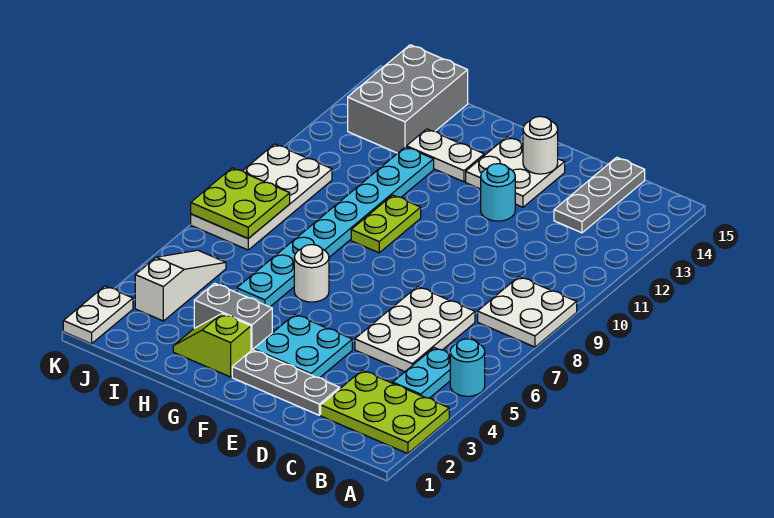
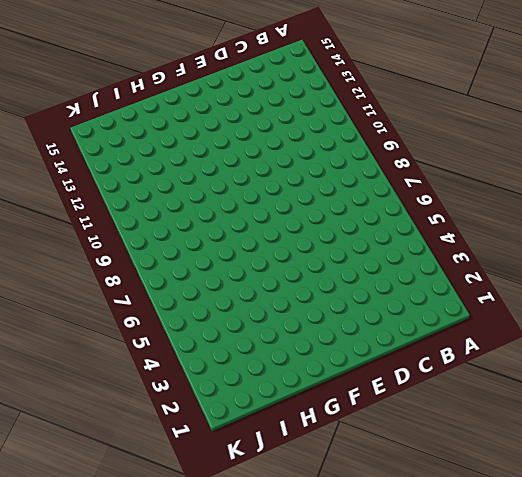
none -> lime 2x3 plate [321,370,449,454]
none -> cyan 1x1 round brick [450,339,485,396]
none -> white 2x2 plate [478,277,577,347]

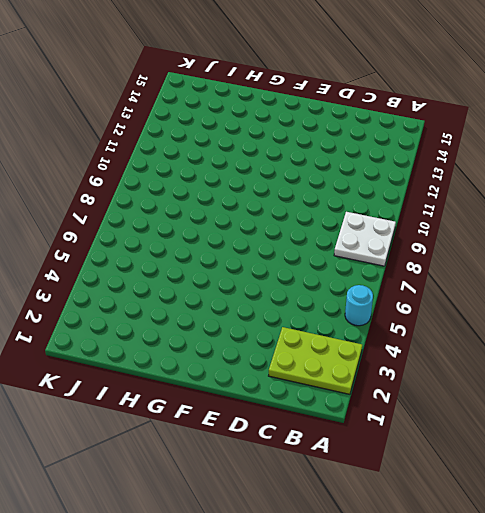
none -> cyan 1x2 plate [393,348,450,398]
none -> white 2x3 plate [355,287,475,372]
none -> grey 1x3 plate [554,157,645,233]

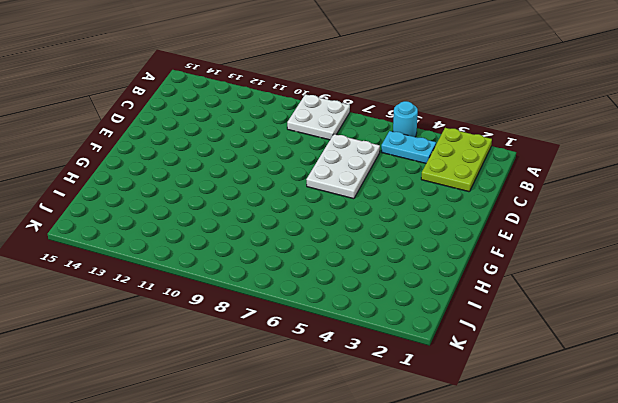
white 2x3 plate [306,134,380,199] -> white 2x3 plate turned to [355,287,475,372]
none -> grey 1x3 plate [554,157,645,233]
none -> grey 1x3 plate [232,350,340,415]
none -> cyan 2x2 plate [253,314,352,378]

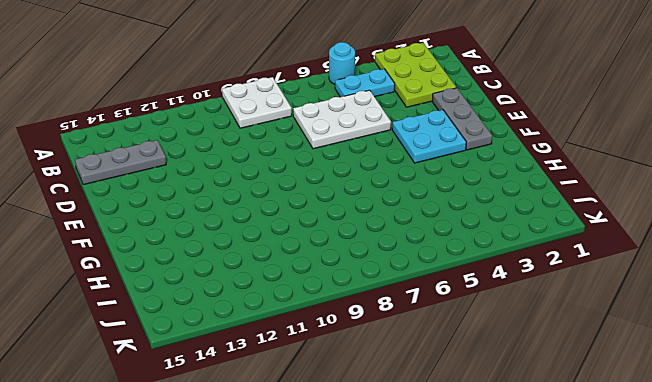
none -> cyan 1x1 round brick [481,164,515,221]
none -> white 2x2 plate [466,137,565,207]
none -> lime 1x2 slope [173,314,251,377]

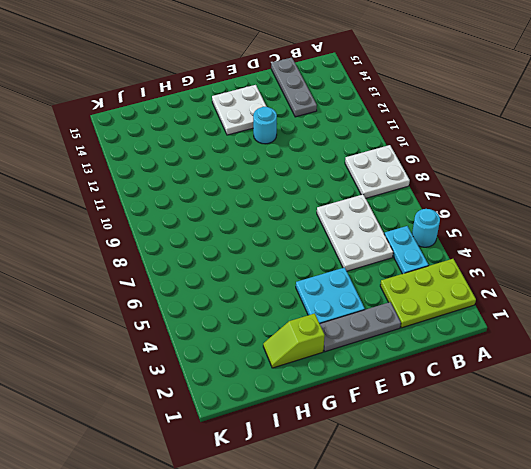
none -> grey 1x2 brick [194,283,272,350]
none -> white 1x1 round brick [294,245,329,302]
none -> lime 1x2 plate [351,195,421,253]

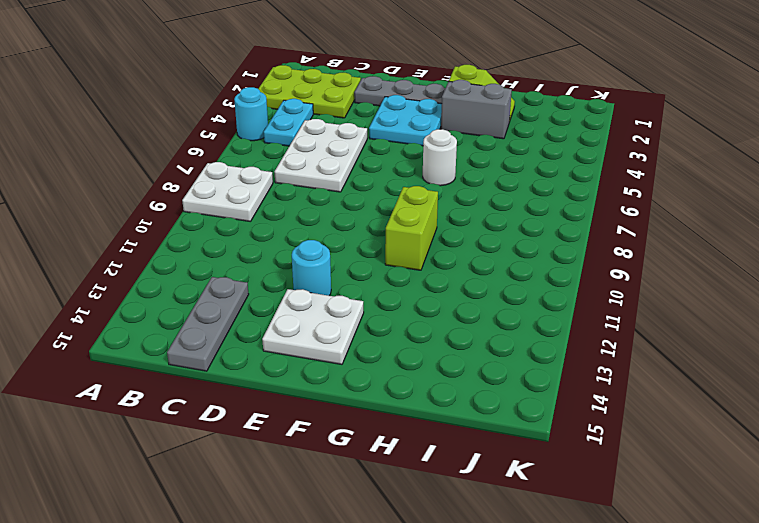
lime 1x2 brick [385,186,438,270] -> lime 1x2 plate [351,195,421,253]
none -> white 1x2 plate [407,129,484,182]
none -> cyan 1x8 plate [237,147,434,307]
none -> grey 2x3 brick [348,45,468,153]

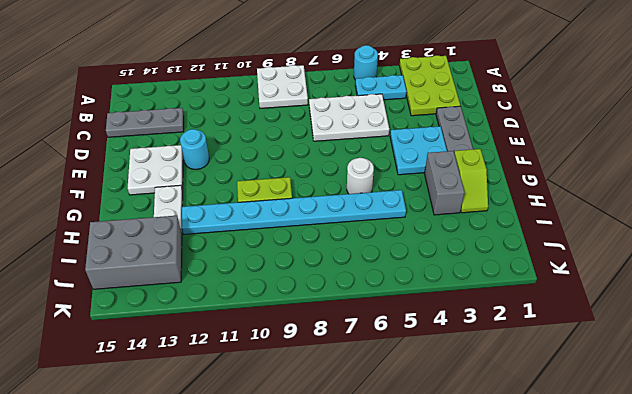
none -> white 1x3 slope [135,250,226,321]
none -> white 2x4 plate [191,144,332,250]
none -> white 1x2 plate [63,286,133,344]

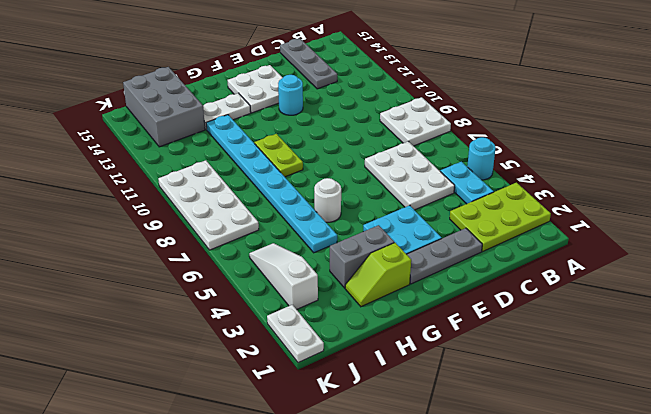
none -> white 1x1 round brick [523,116,558,174]
none -> lime 2x2 plate [191,168,290,238]

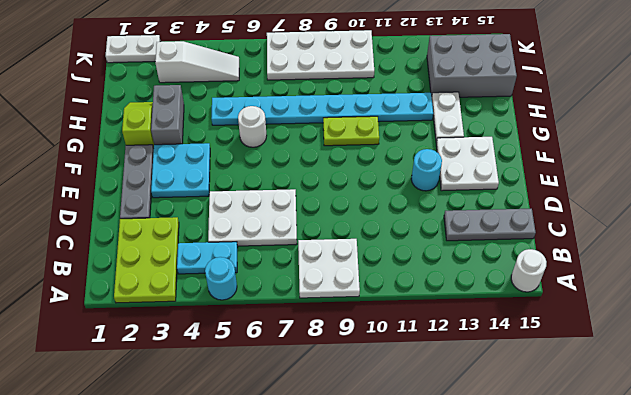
white 1x1 round brick [511,249,546,292] -> white 1x1 round brick moved to [523,116,558,174]
none -> lime 2x2 plate [191,168,290,238]

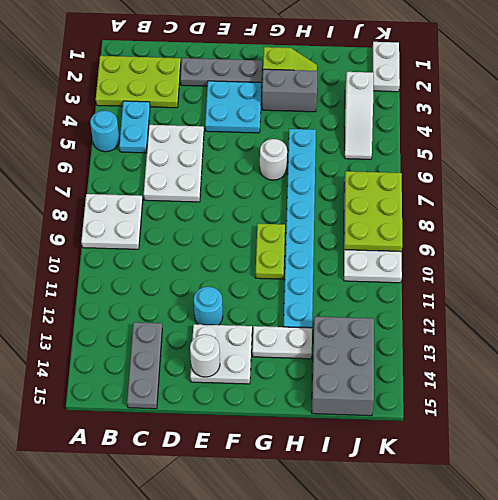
lime 2x3 plate [344,171,403,252] -> lime 2x2 plate [191,168,290,238]

